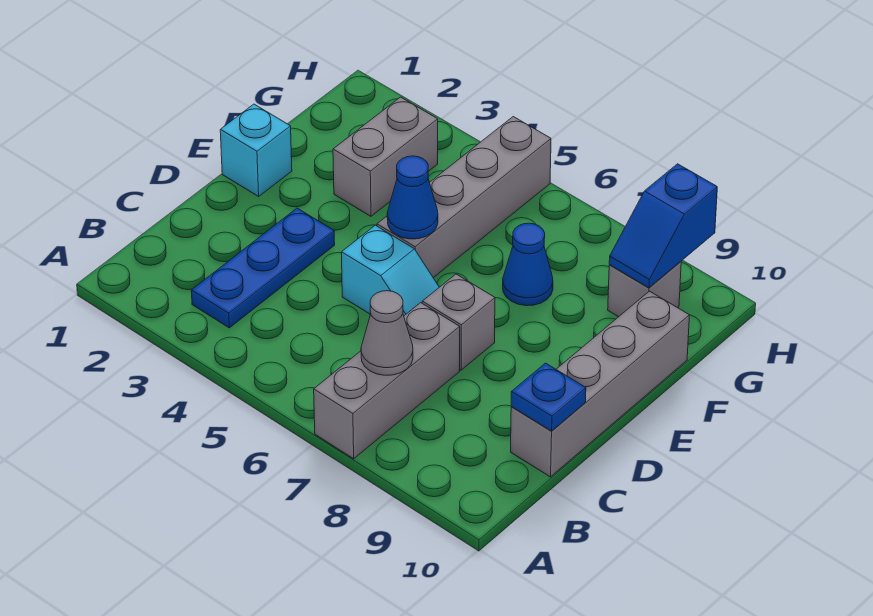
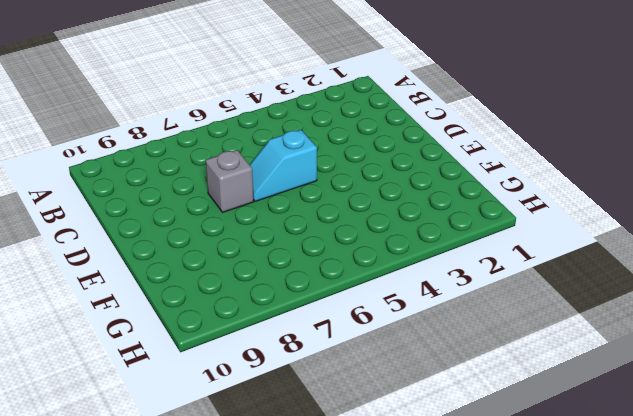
none -> grey 1x3 brick [314,303,460,459]
none -> blue 1x3 plate [191,208,335,328]
none -> grey 1x4 brick [511,291,690,477]

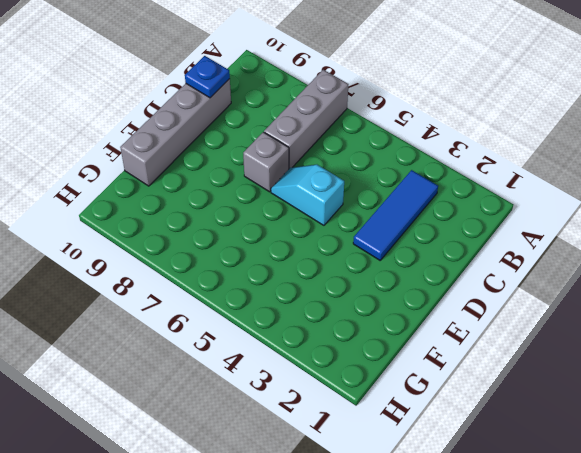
blue 1x3 tile [353,170,438,260] -> blue 1x3 plate [191,208,335,328]
none -> cyan 1x1 brick [220,104,292,196]
none -> grey 1x4 brick [377,117,551,278]
none -> grey 1x2 brick [333,97,438,216]

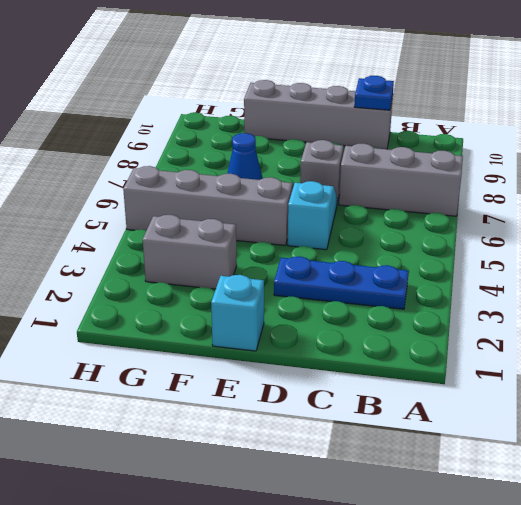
none -> grey 1x1 brick [608,262,681,317]
none -> grey 1x1 cone [361,291,413,375]
none -> blue 1x1 cone [387,156,438,239]

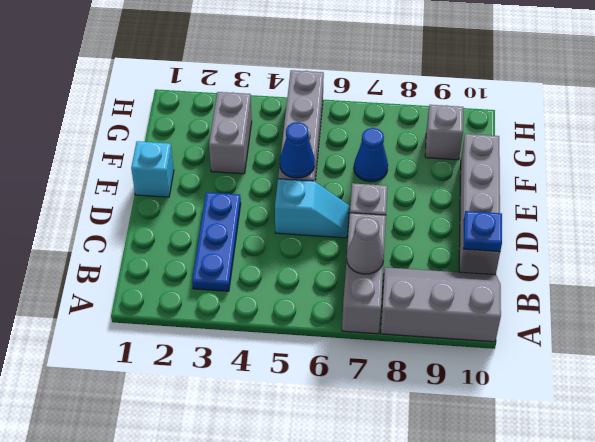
grey 2x3 slope [381,267,501,342] -> none
none -> blue 1x2 slope [609,164,717,288]

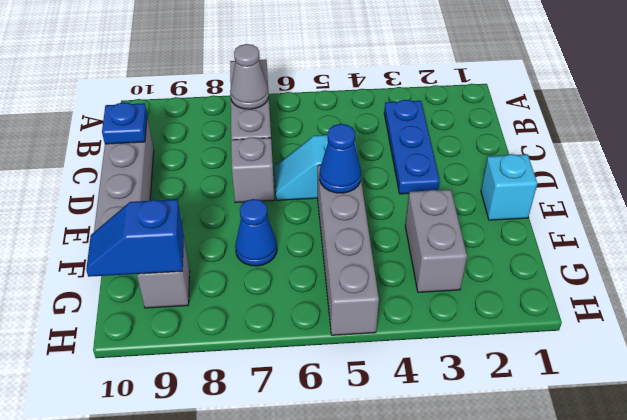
blue 1x2 slope [86,199,184,277] -> blue 1x2 slope turned to [609,164,717,288]

